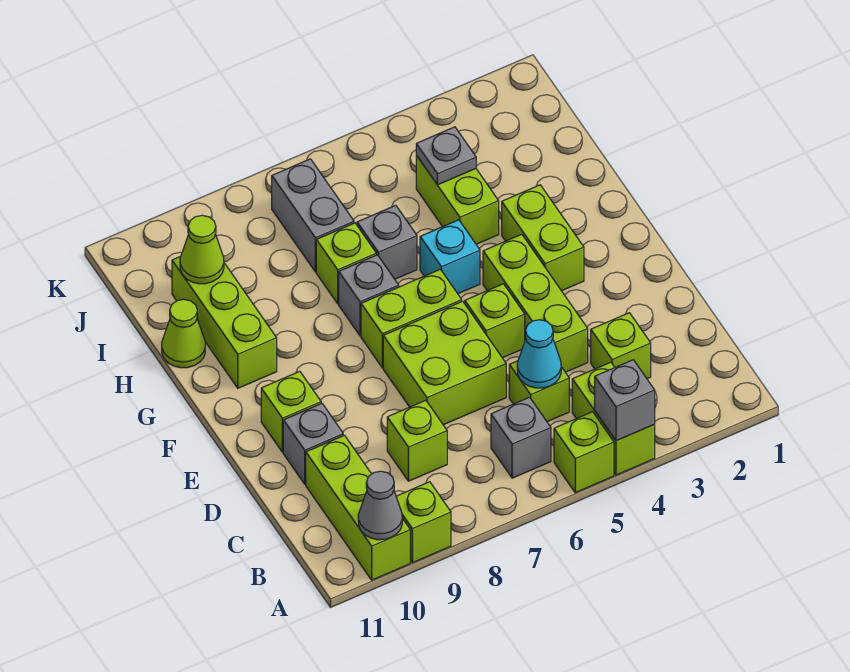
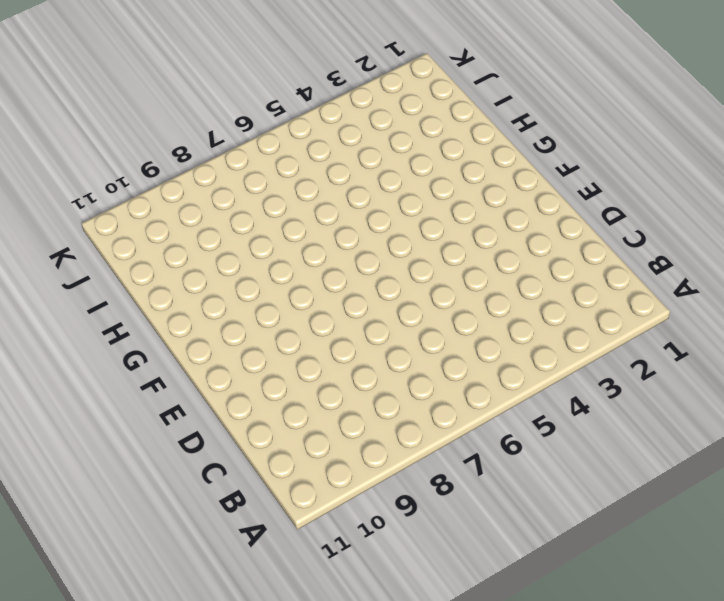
none -> lime 1x2 brick [572,362,655,475]
none -> lime 1x1 brick [554,412,614,493]
none -> lime 1x1 brick [396,482,451,563]

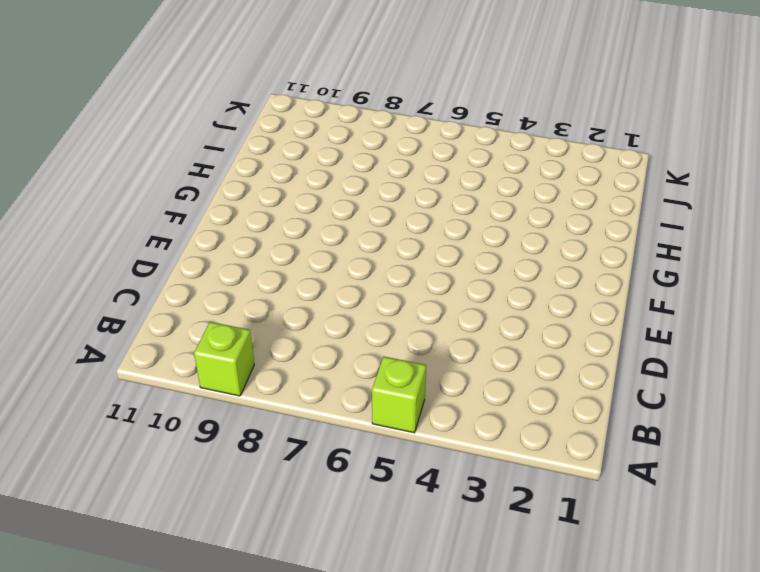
none -> lime 1x2 brick [572,362,655,475]
none -> lime 1x3 brick [306,435,410,580]
none -> grey 1x1 brick [491,397,551,478]

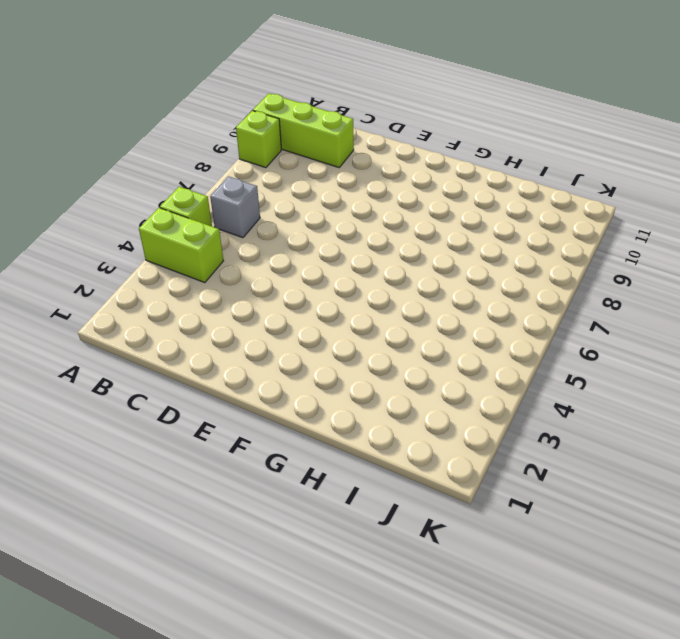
none -> lime 1x1 brick [591,313,651,379]
none -> lime 1x1 brick [509,361,569,422]
none -> lime 1x1 brick [387,400,447,481]

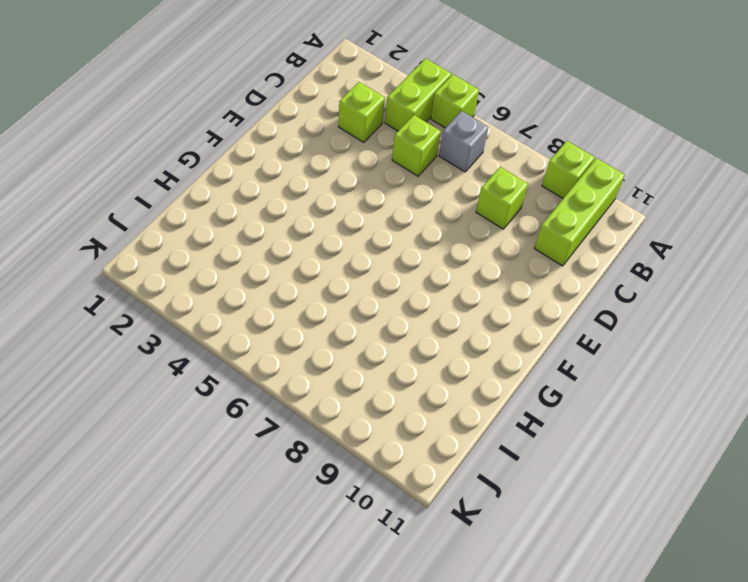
none -> lime 1x3 brick [483,234,588,372]
none -> lime 2x2 brick [383,301,506,425]
none -> grey 1x1 brick [283,403,343,484]

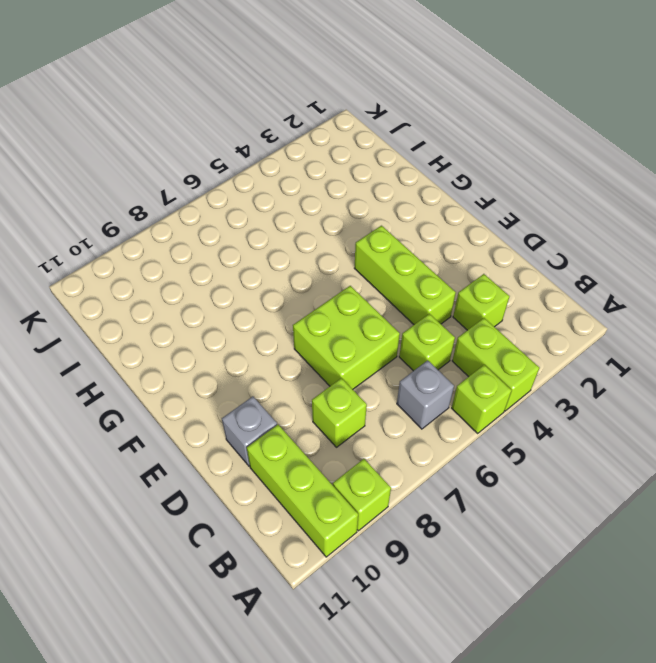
none -> lime 1x1 brick [465,284,525,358]
none -> lime 1x1 brick [261,371,321,452]
none -> lime 1x2 brick [502,185,584,291]

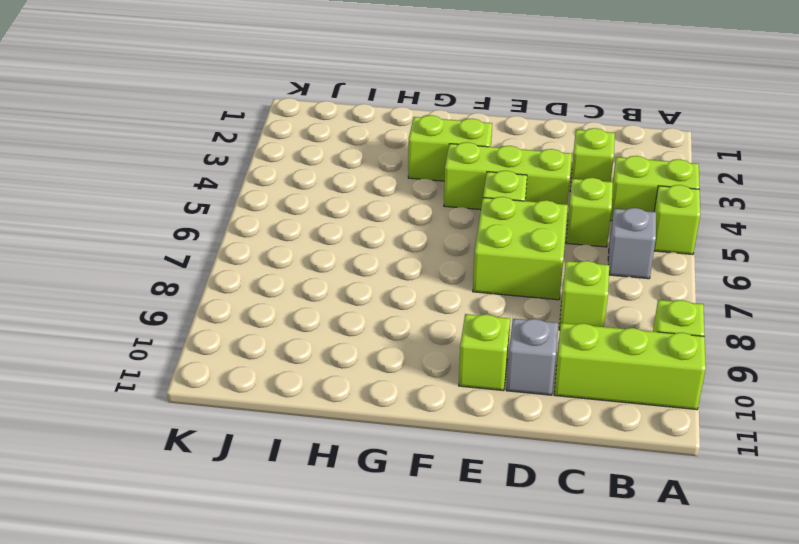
none -> lime 1x2 brick [361,269,462,368]
none -> cyan 1x1 brick [420,220,480,294]
none -> grey 1x1 brick [339,255,399,336]

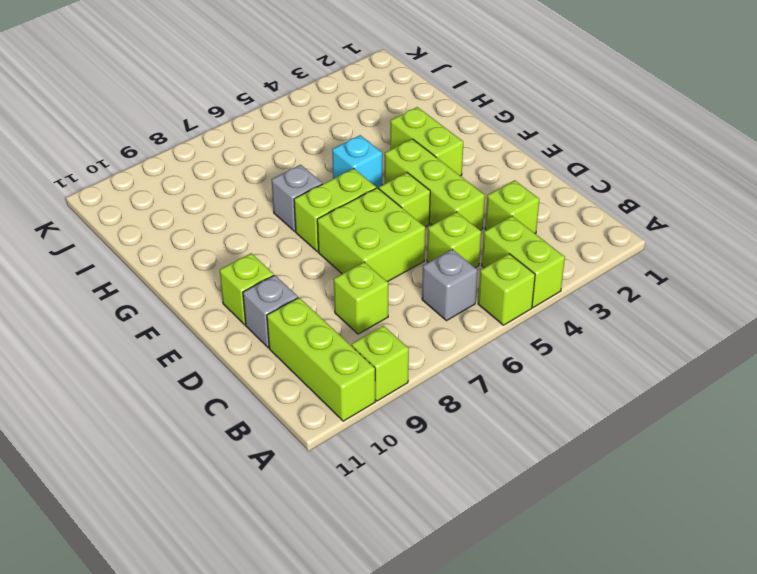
none -> lime 1x3 brick [172,256,277,388]
none -> lime 1x2 brick [416,155,499,244]
none -> grey 1x1 brick [357,205,417,279]

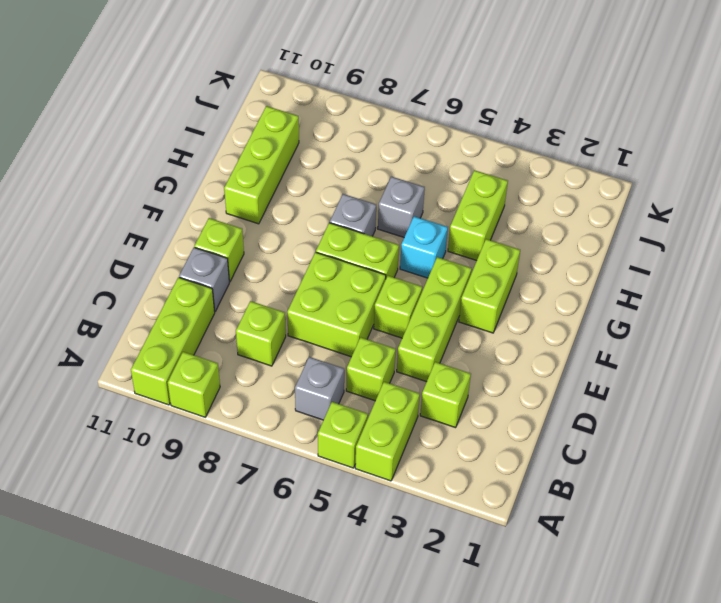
none -> lime 1x1 brick [316,223,376,304]
none -> lime 1x1 cone [162,299,205,368]
none -> grey 1x2 brick [272,159,354,272]

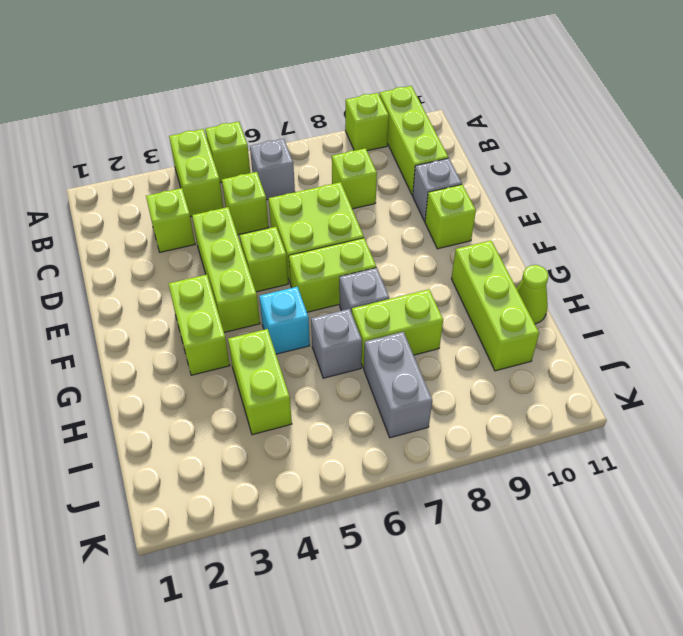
lime 1x2 brick [352,289,443,368] -> lime 1x1 brick [316,223,376,304]
none -> grey 1x1 brick [595,360,655,441]
none -> grey 1x1 cone [358,471,402,540]
none -> cyan 1x1 cone [517,320,561,388]

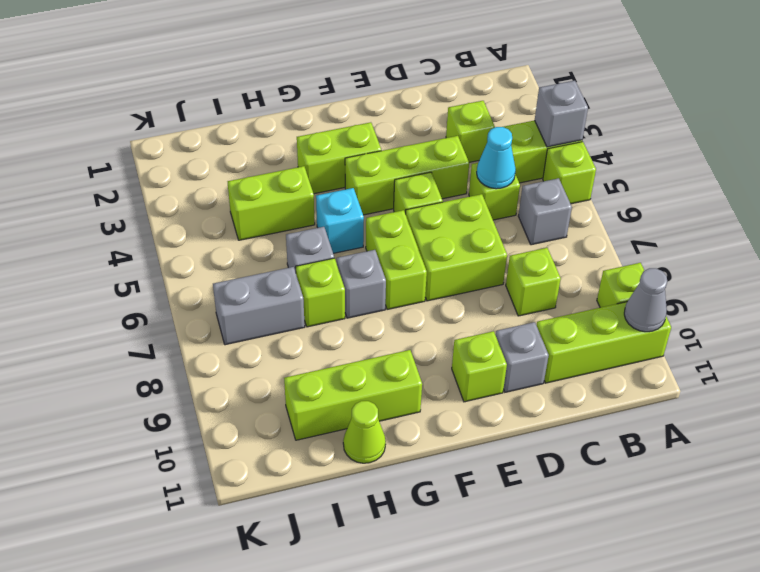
none -> grey 1x1 plate [416,127,476,185]
none -> lime 1x1 cone [180,215,224,284]

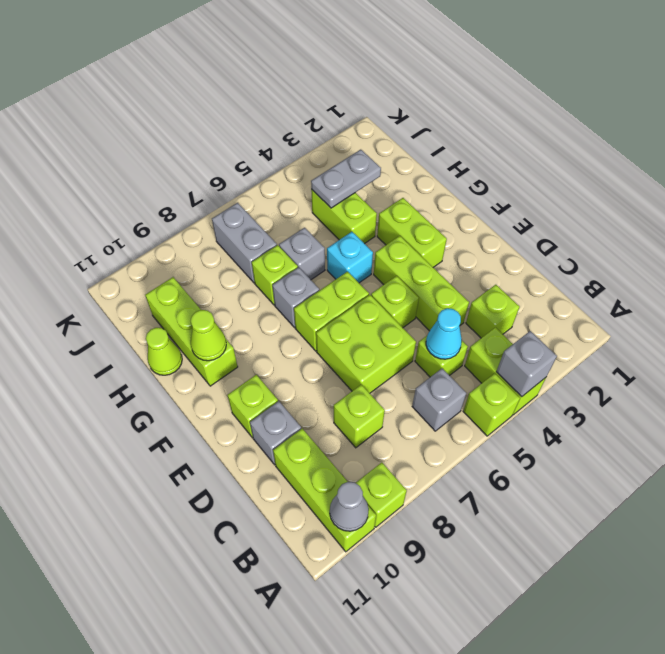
lime 1x1 cone [191,310,226,361] -> lime 1x1 cone moved to [180,215,224,284]
grey 1x2 plate [311,150,381,208] -> grey 1x1 plate [416,127,476,185]

